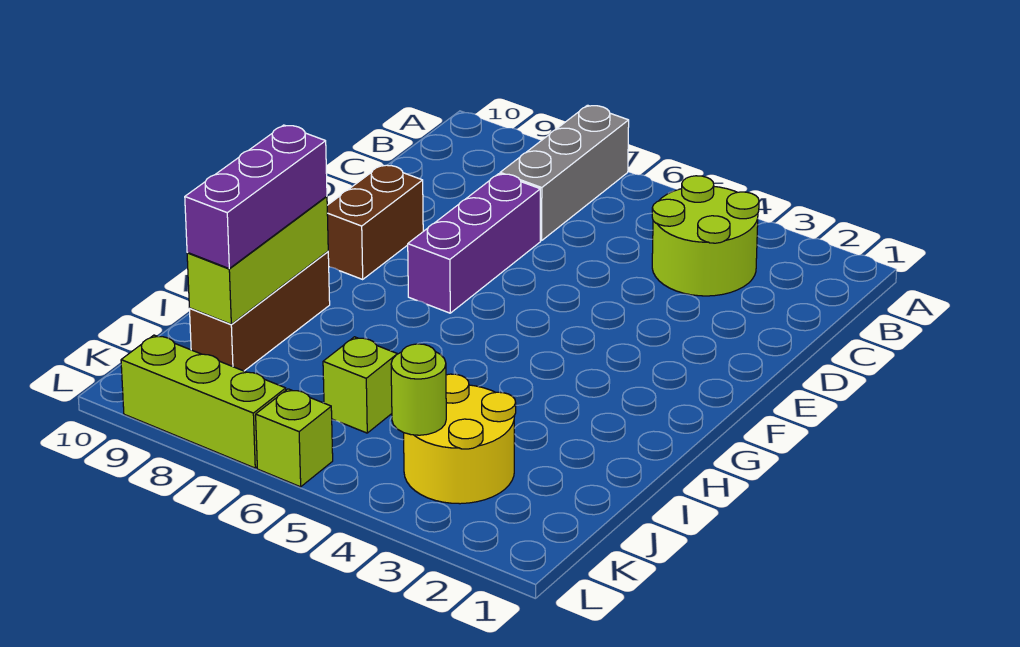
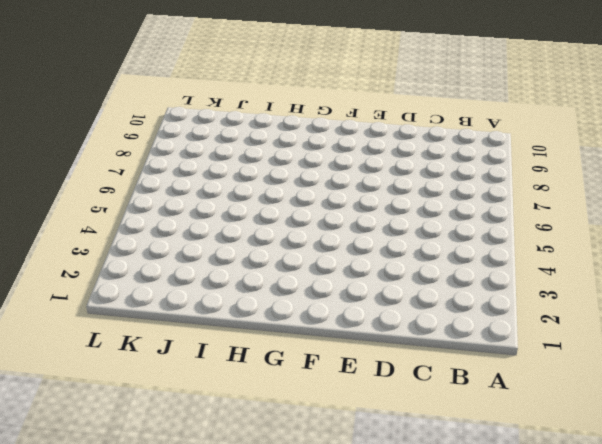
none -> grey 1x3 brick [500,105,629,241]
none -> lime 2x2 round brick [652,176,759,296]
none -> purple 1x3 brick [408,174,540,313]

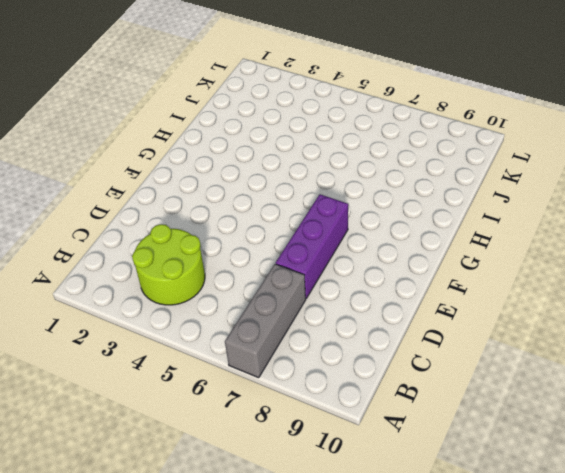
none -> brown 1x2 brick [327,165,423,279]
none -> brown 1x3 brick [190,252,330,371]
none -> yellow 2x2 round brick [404,374,516,504]

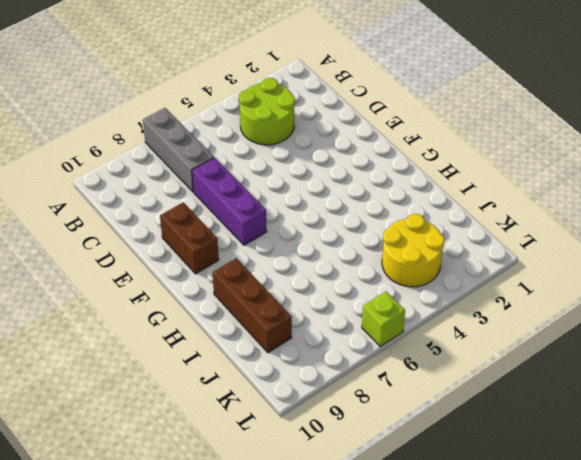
none -> lime 1x1 brick [323,337,397,433]
none -> lime 1x3 brick [121,335,286,468]
none -> lime 1x3 brick [187,196,328,324]

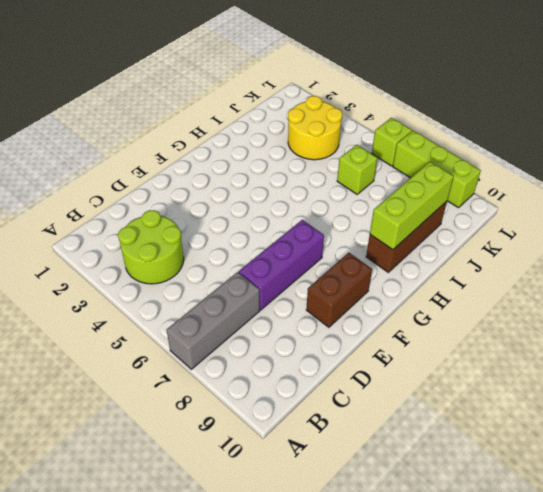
none -> lime 1x1 round brick [391,344,446,435]
none -> purple 1x3 brick [185,125,327,268]

